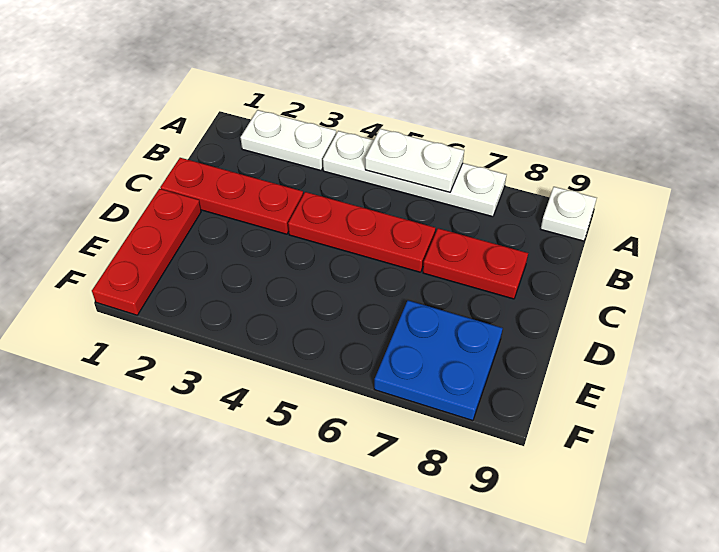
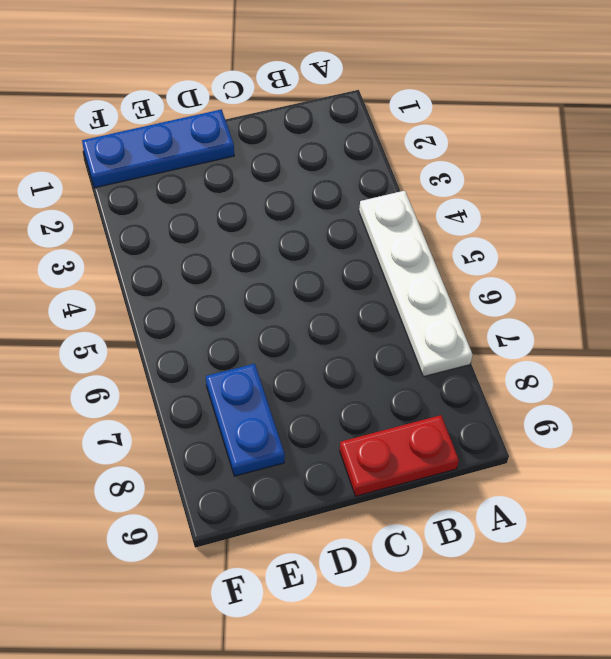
red 1x2 plate [340,415,459,496] -> red 1x2 plate turned to [423,228,528,299]
blue 1x3 plate [82,109,234,188] -> red 1x3 plate [92,189,201,315]
blue 1x2 plate [206,364,285,476] -> blue 2x2 plate [374,300,503,421]
none -> white 1x2 plate [241,110,336,170]
none -> white 1x1 plate [541,187,597,241]

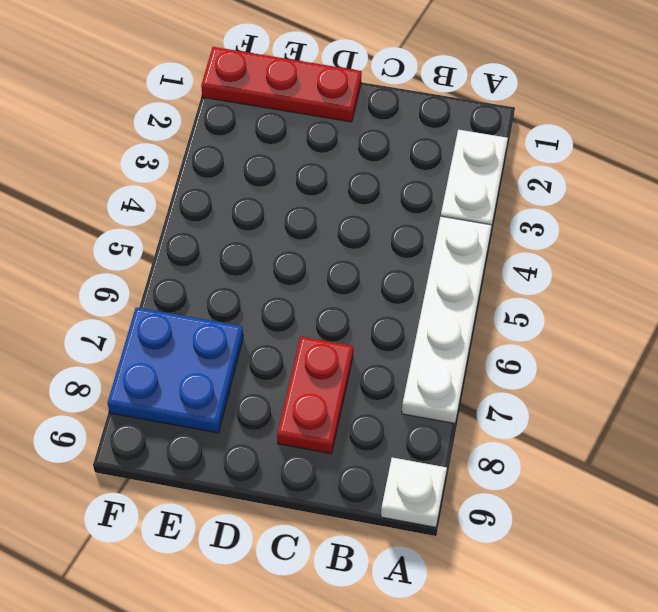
none -> red 1x3 plate [160,158,303,234]
none -> red 1x3 plate [288,192,435,272]

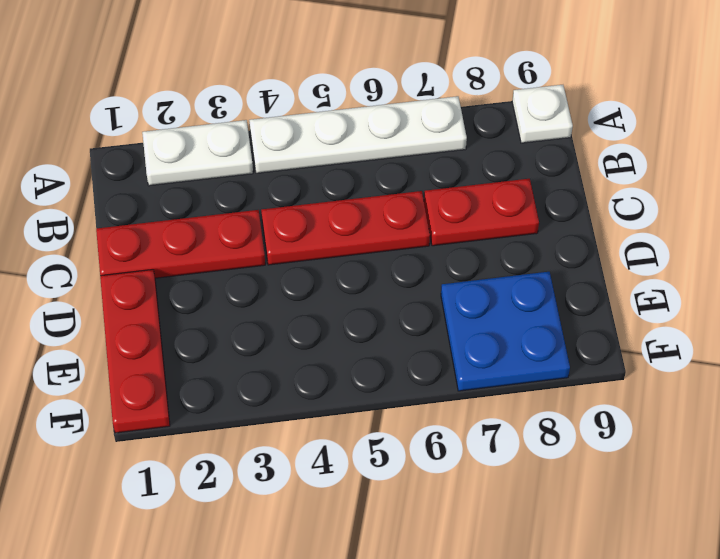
none -> white 1x2 plate [365,129,464,192]

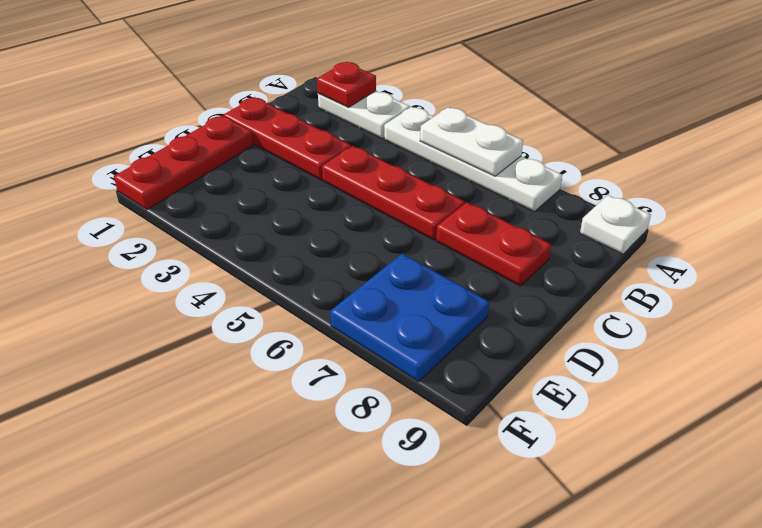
red 1x1 plate [317,62,376,107] -> none

